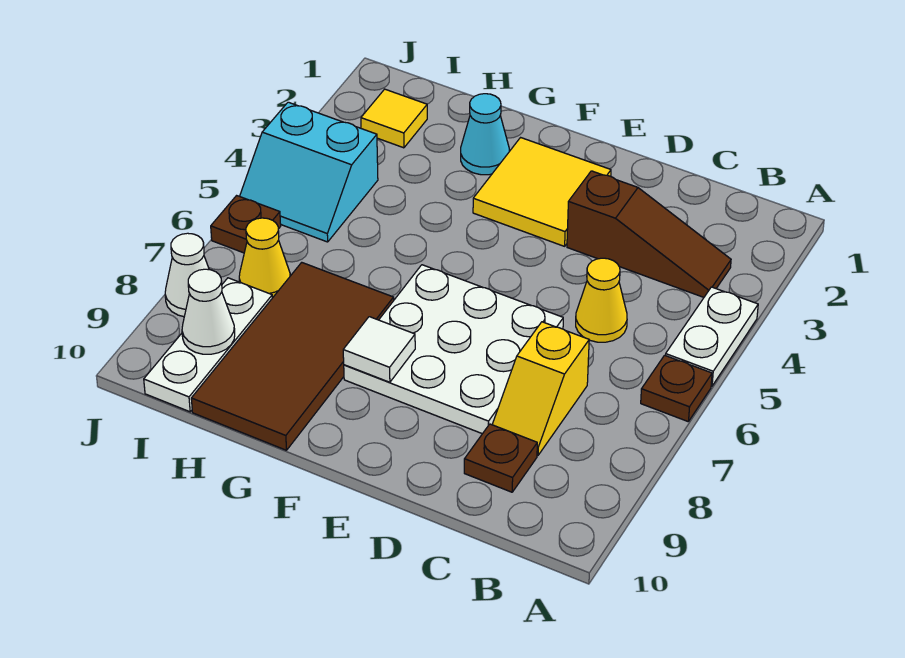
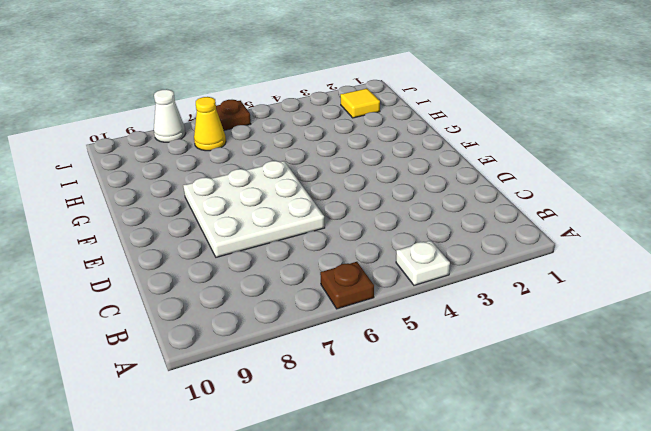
white 1x1 plate [396,240,450,285] -> white 1x2 plate [666,287,758,386]
none -> brown 1x3 slope [567,171,731,297]
none -> yellow 1x1 cone [576,258,627,342]
none -> yellow 1x2 slope [492,322,589,455]

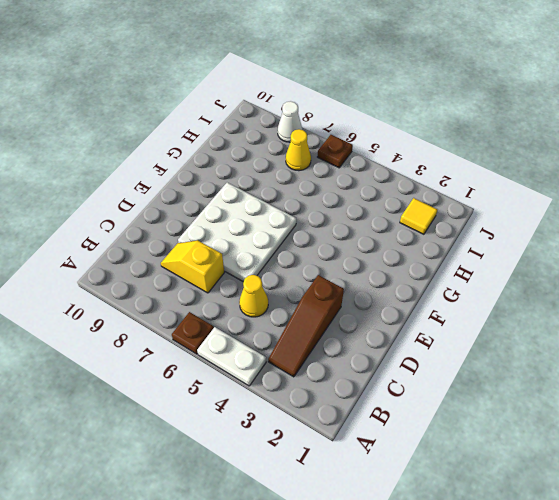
none -> brown 1x1 plate [464,424,537,492]
none -> yellow 2x2 tile [473,138,611,246]
none -> cyan 1x1 cone [461,94,509,175]

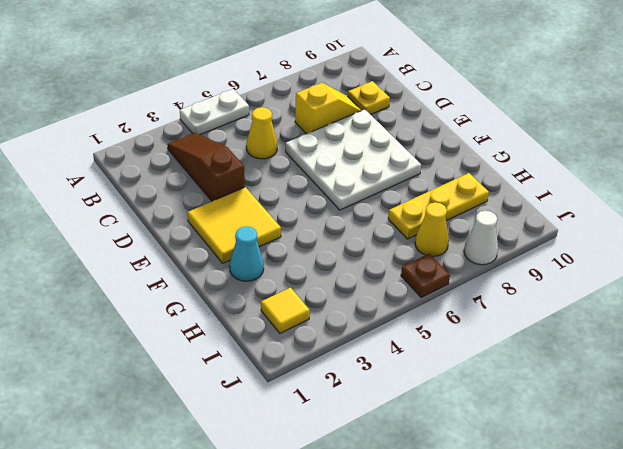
yellow 1x1 plate [348,81,390,115] -> brown 1x1 plate [464,424,537,492]
yellow 1x3 plate [388,173,489,239] -> brown 2x4 tile [191,262,394,450]
none -> brown 1x1 plate [641,355,712,421]
none -> cyan 2x2 slope [240,102,378,242]
none -> white 1x3 plate [144,278,272,412]

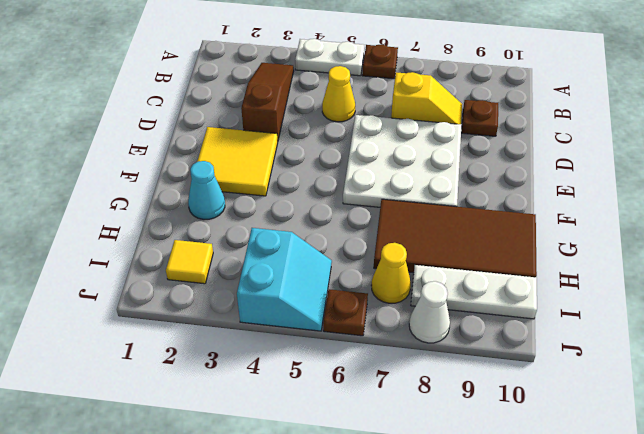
none -> white 1x1 tile [343,317,415,382]
none -> white 1x1 cone [182,269,235,354]

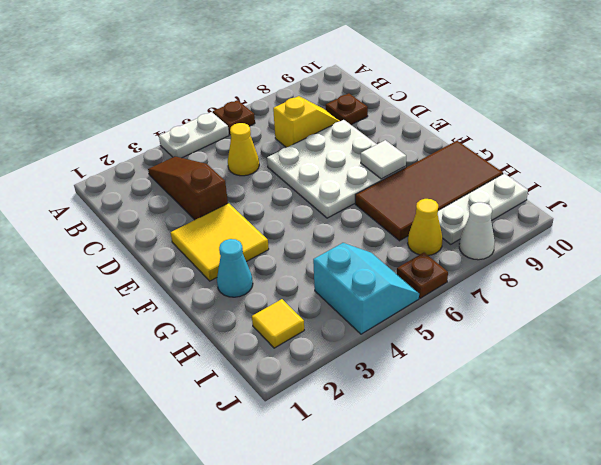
none -> white 1x1 cone [182,269,235,354]

